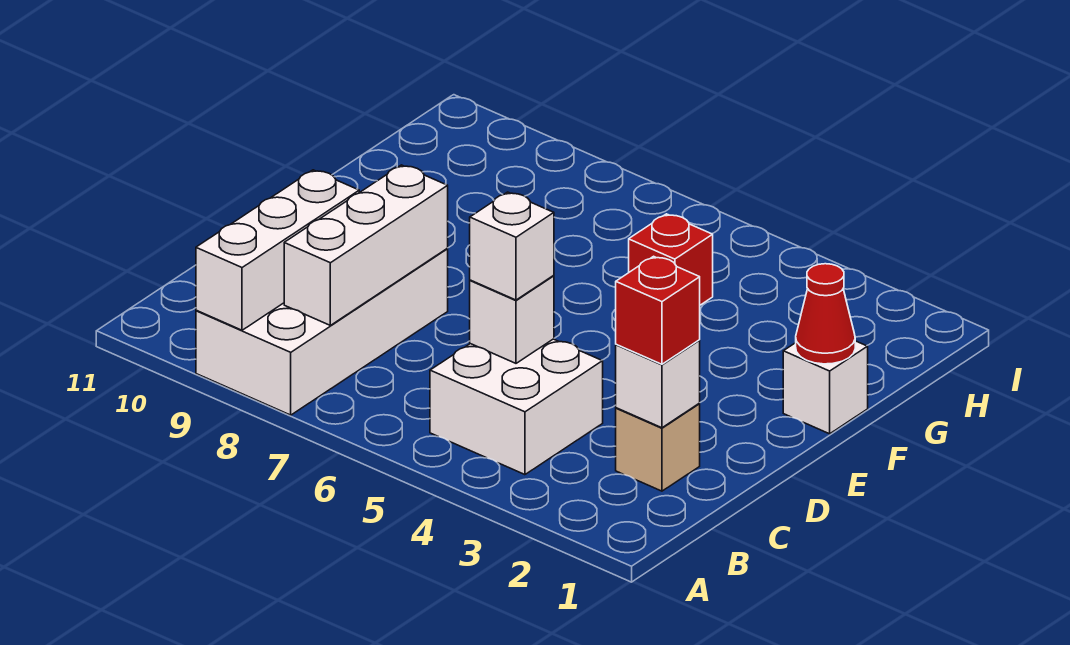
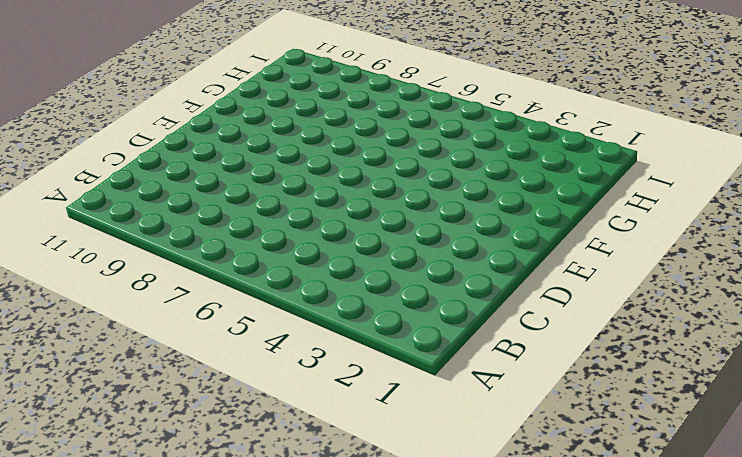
none -> white 2x4 brick [196,249,448,415]
none -> white 2x2 brick [430,339,603,475]
none -> tan 1x1 brick [616,404,700,491]

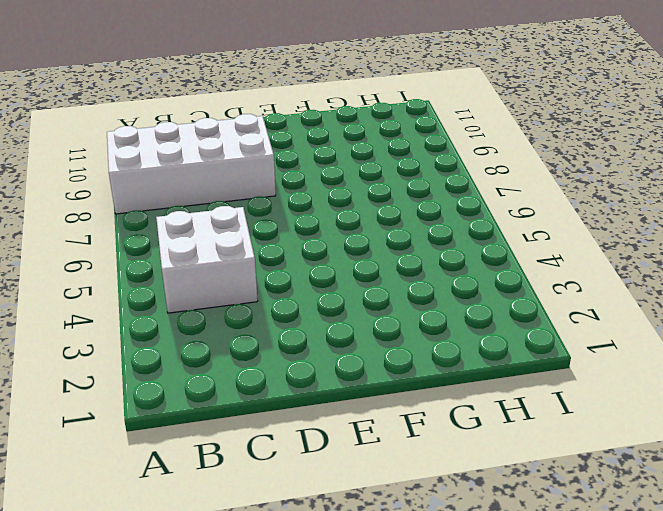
none -> tan 1x1 brick [616,404,700,491]
none -> white 1x1 brick [783,341,868,434]
none -> red 1x1 brick [629,214,713,305]

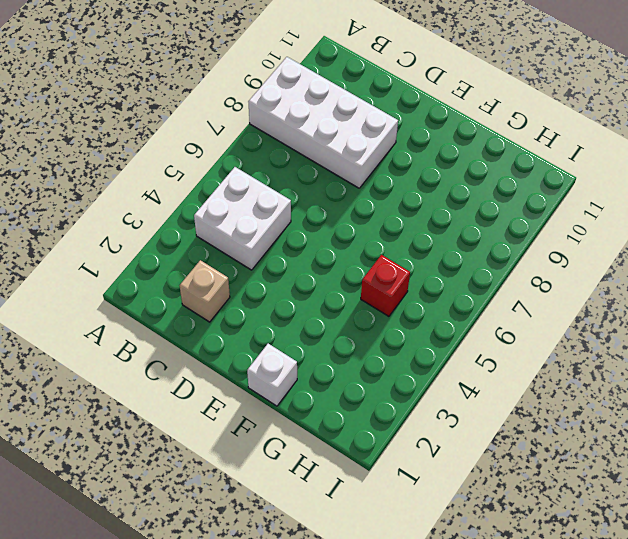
none -> white 1x3 brick [196,170,359,330]
none -> white 1x3 brick [284,165,448,325]
none -> white 1x1 brick [616,340,700,428]

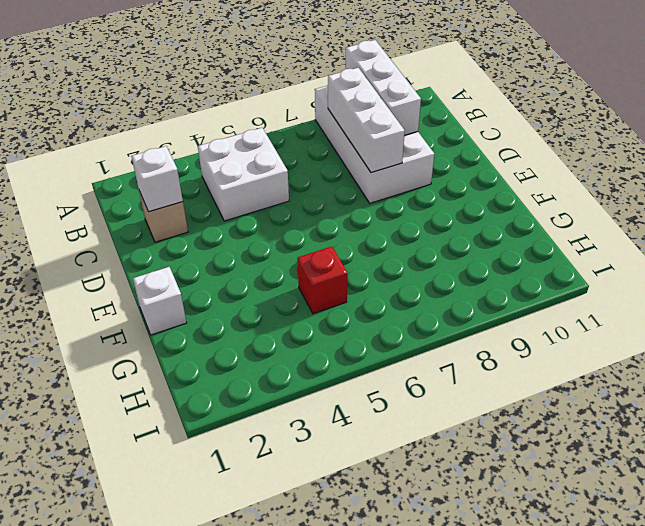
none -> white 1x1 brick [470,276,554,363]
none -> red 1x1 cone [796,264,855,364]
none -> red 1x1 brick [616,256,700,364]

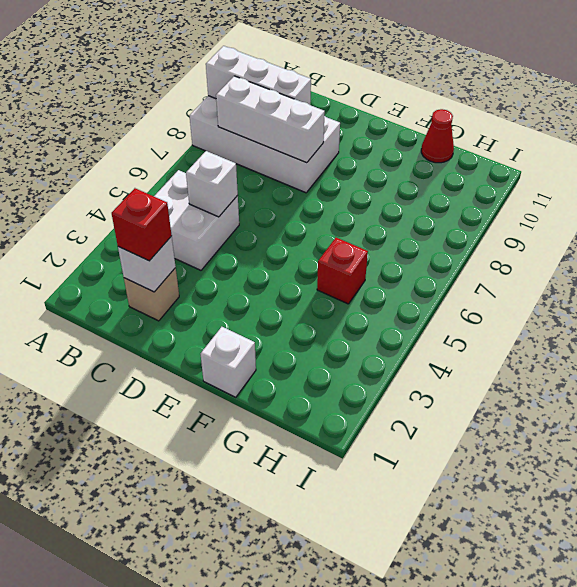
red 1x1 cone [421,109,454,163] -> red 1x1 cone moved to [796,264,855,364]
none -> white 1x1 brick [470,192,554,300]

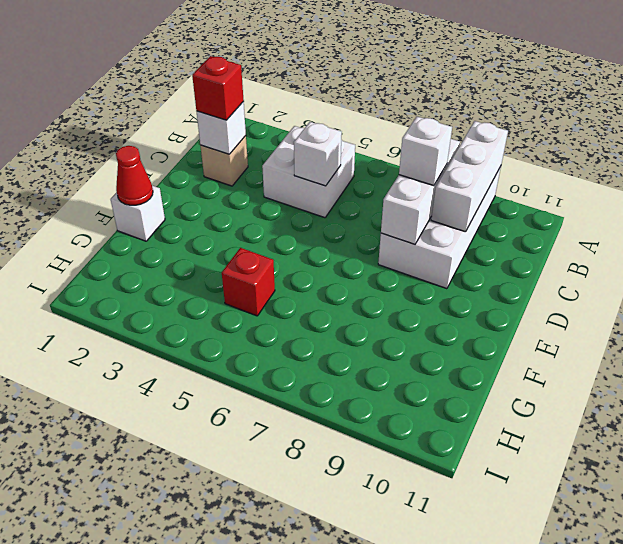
white 1x1 brick [399,117,452,186] -> white 1x1 brick moved to [470,192,554,300]

